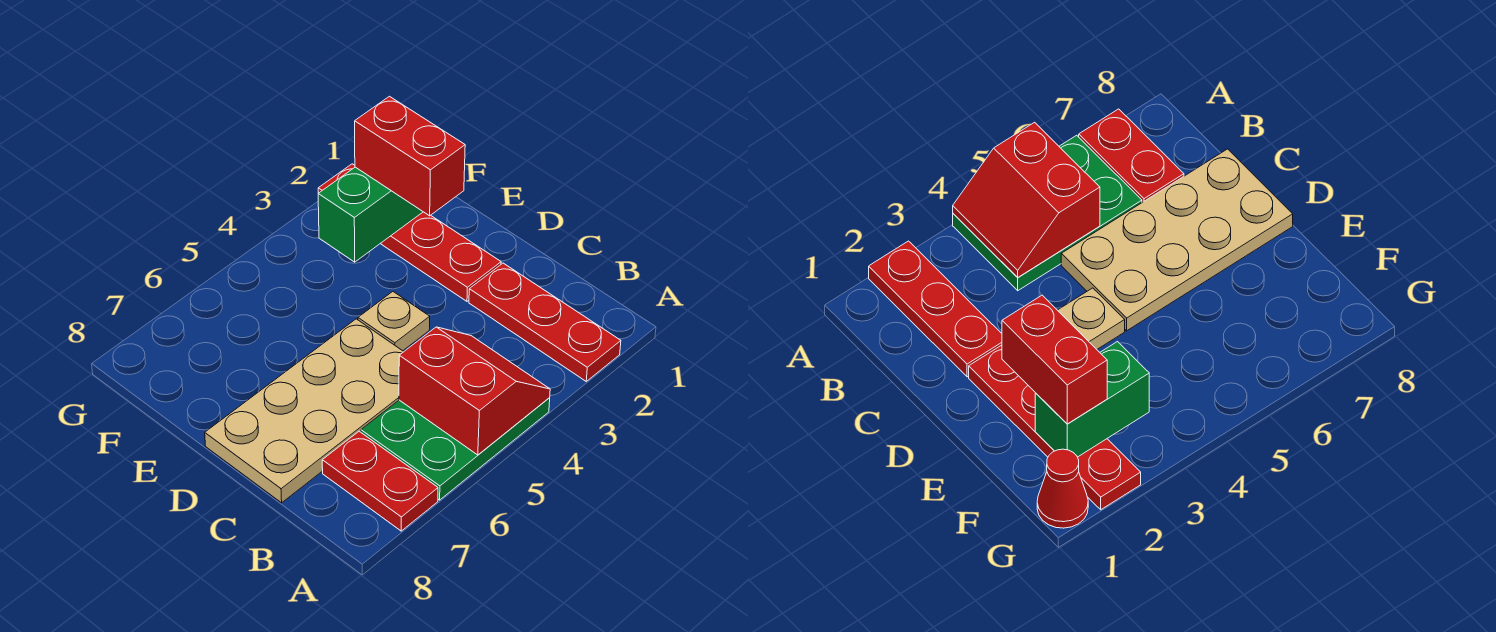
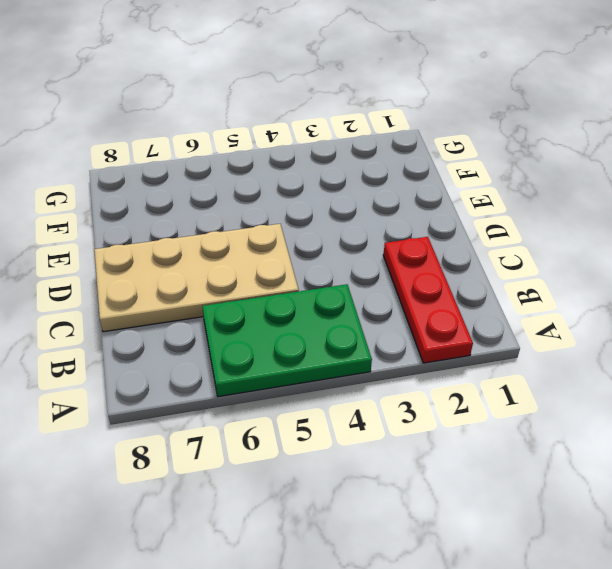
none -> red 1x2 plate [322,431,438,531]
none -> red 1x4 plate [318,164,501,301]

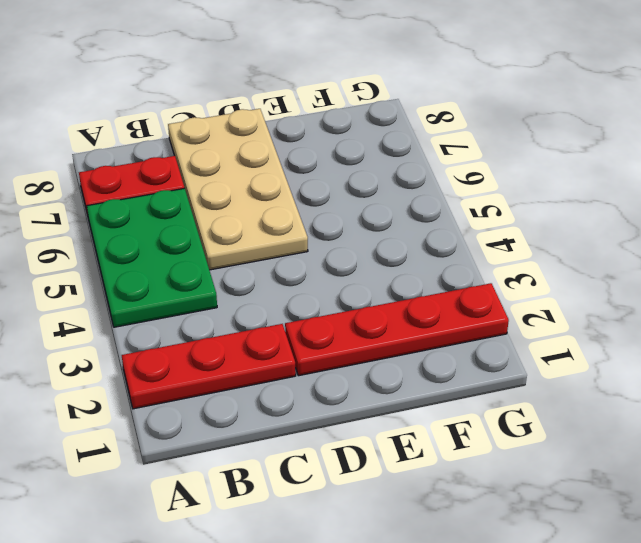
none -> tan 1x1 plate [358,292,430,351]
none -> red 1x1 cone [1037,449,1088,528]

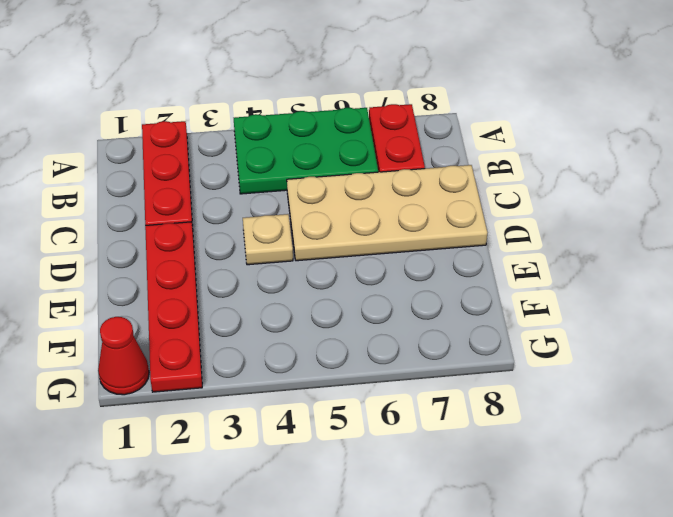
none -> red 2x2 slope [399,327,550,455]
none -> green 1x2 brick [318,167,423,262]

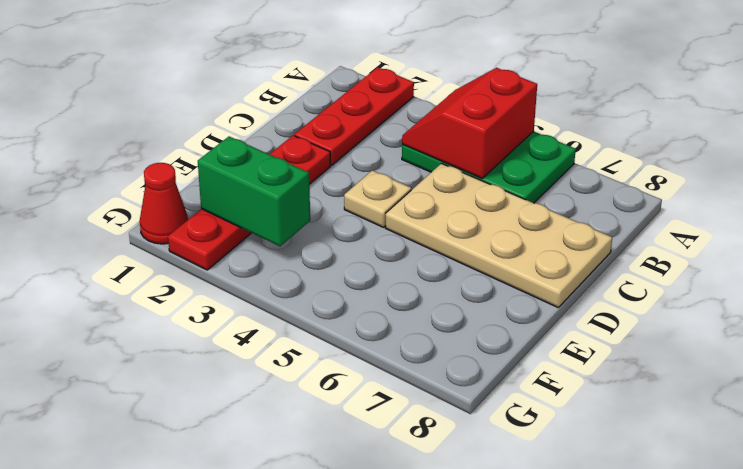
none -> red 1x2 plate [322,431,438,531]
none -> red 1x2 brick [355,96,465,216]

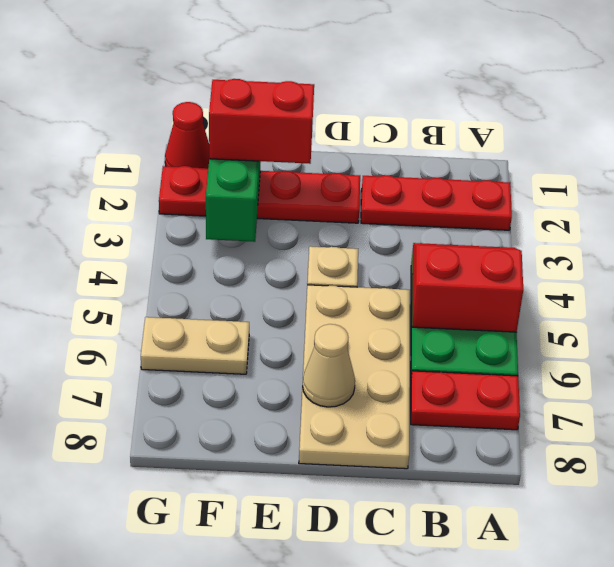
tan 1x1 cone [303,324,355,407] -> none
tan 1x2 plate [141,317,249,374] -> none

